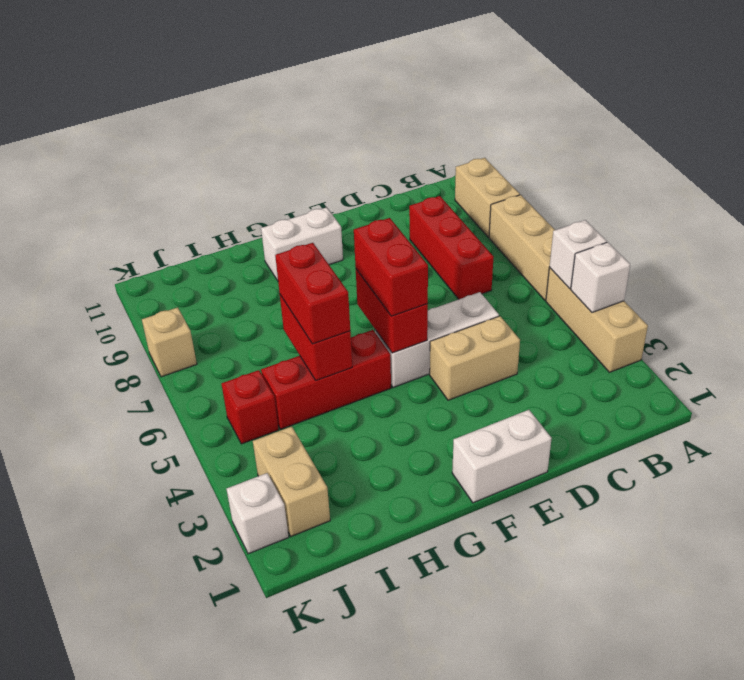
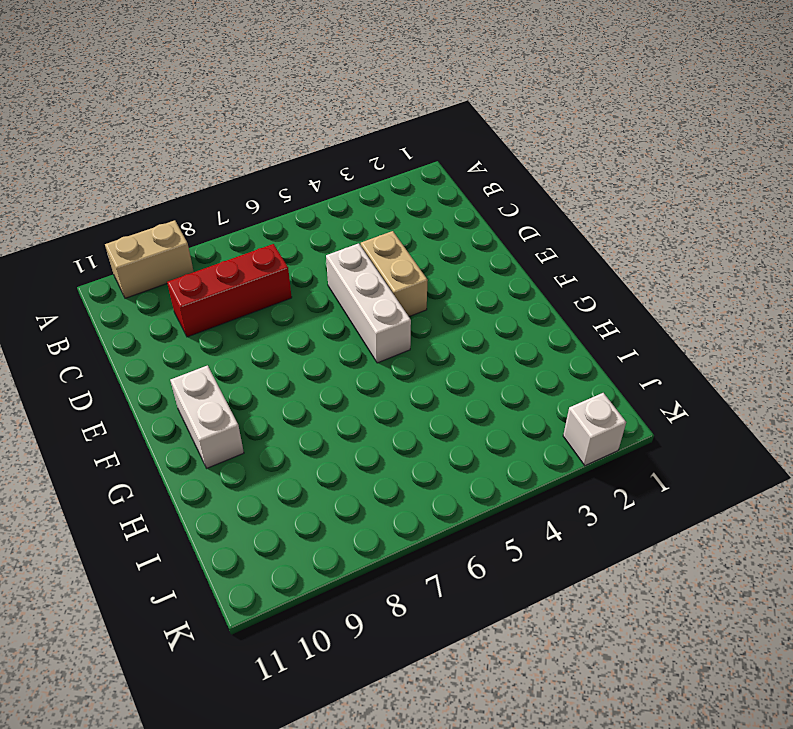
none -> tan 1x3 brick [546,268,648,372]
none -> tan 1x3 brick [489,195,555,300]
none -> white 1x2 brick [452,410,552,503]

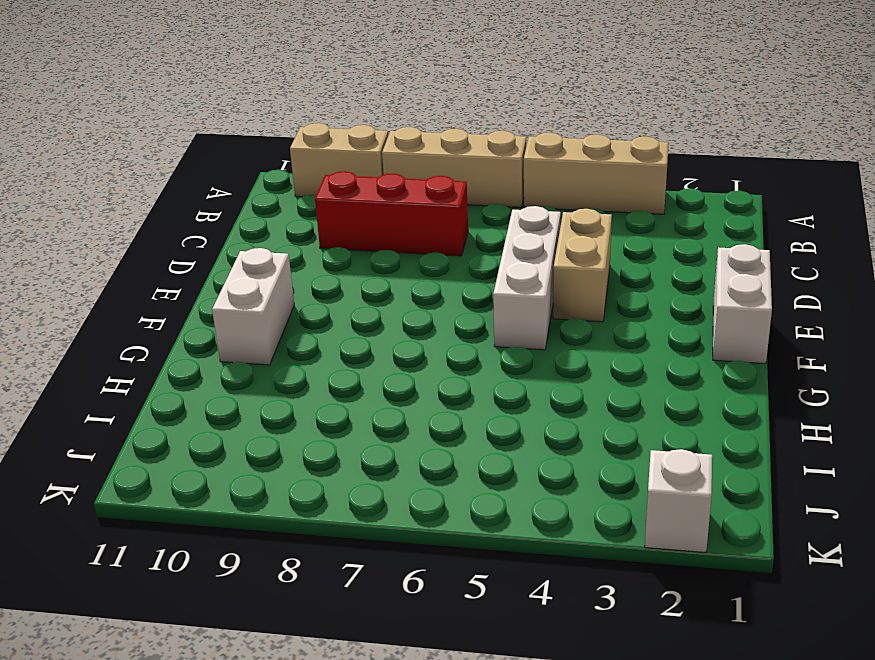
none -> red 1x3 brick [261,330,391,429]
none -> tan 1x2 brick [253,426,330,536]
none -> red 1x1 brick [222,370,279,444]

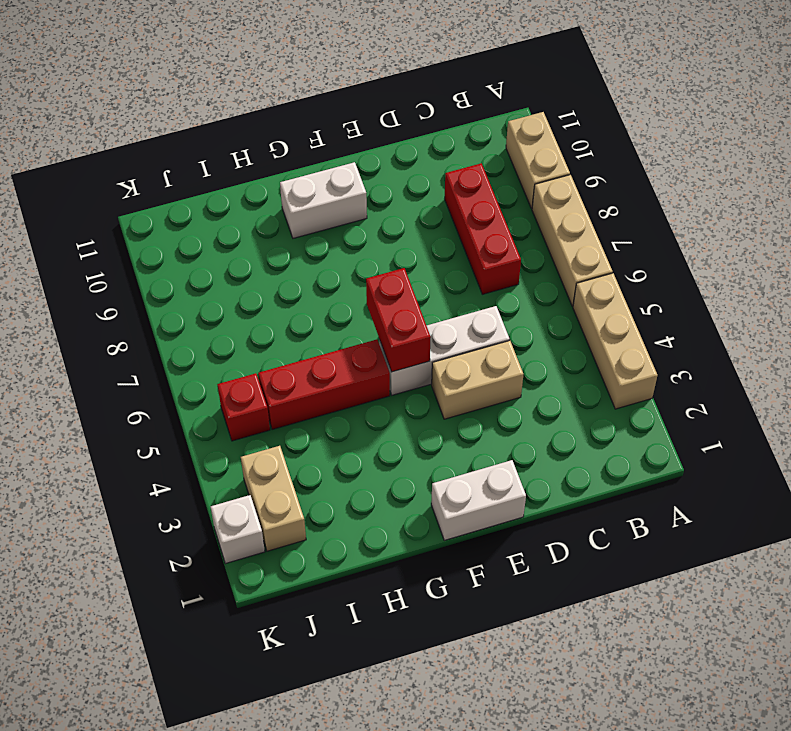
none -> tan 1x1 brick [142,307,197,377]
none -> white 1x1 brick [571,242,630,313]
none -> white 1x1 brick [550,220,607,289]

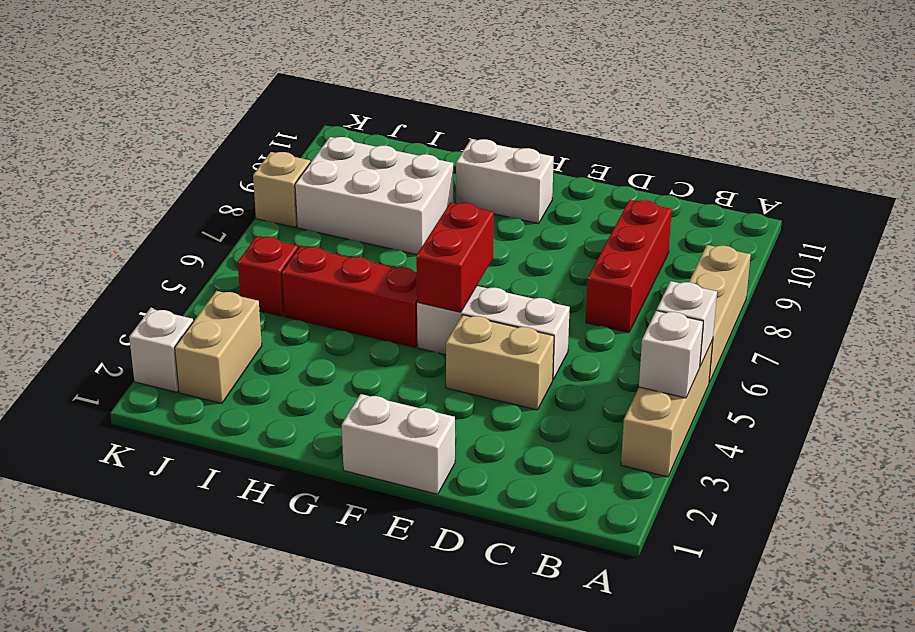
white 2x3 brick [295,137,453,255] -> none
none -> tan 1x2 brick [455,158,520,237]
none -> red 1x2 brick [280,295,352,380]
none -> red 1x2 brick [354,218,428,316]

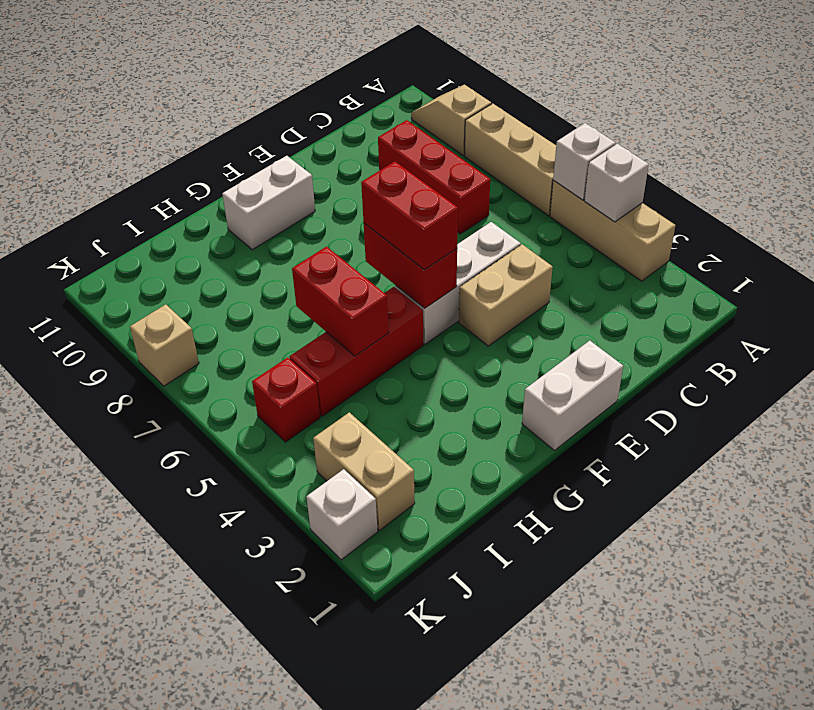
tan 1x2 slope [411,85,491,156] -> tan 1x2 brick [455,158,520,237]
none -> red 1x2 brick [275,243,350,344]

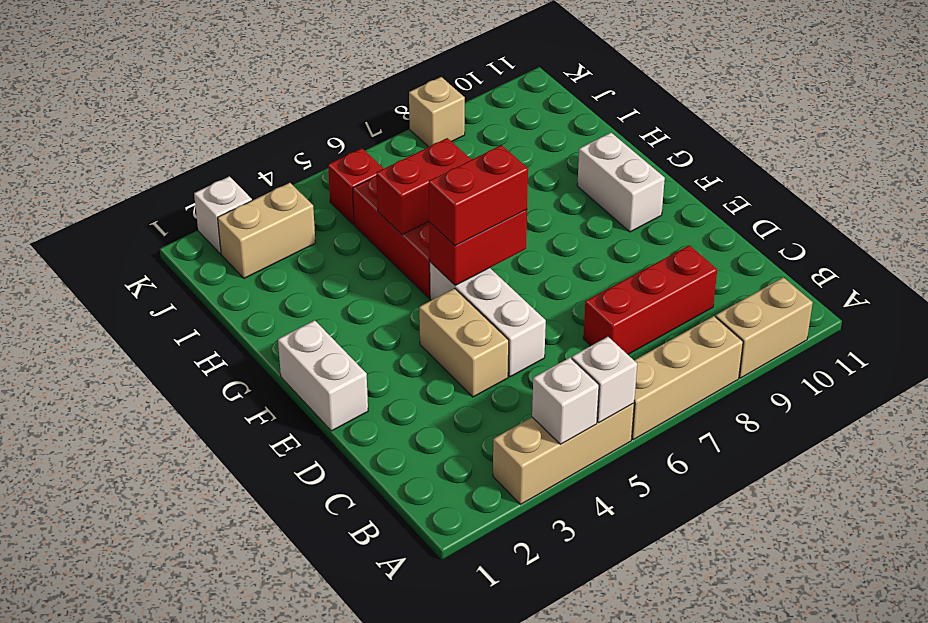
none -> red 1x2 brick [275,243,350,344]

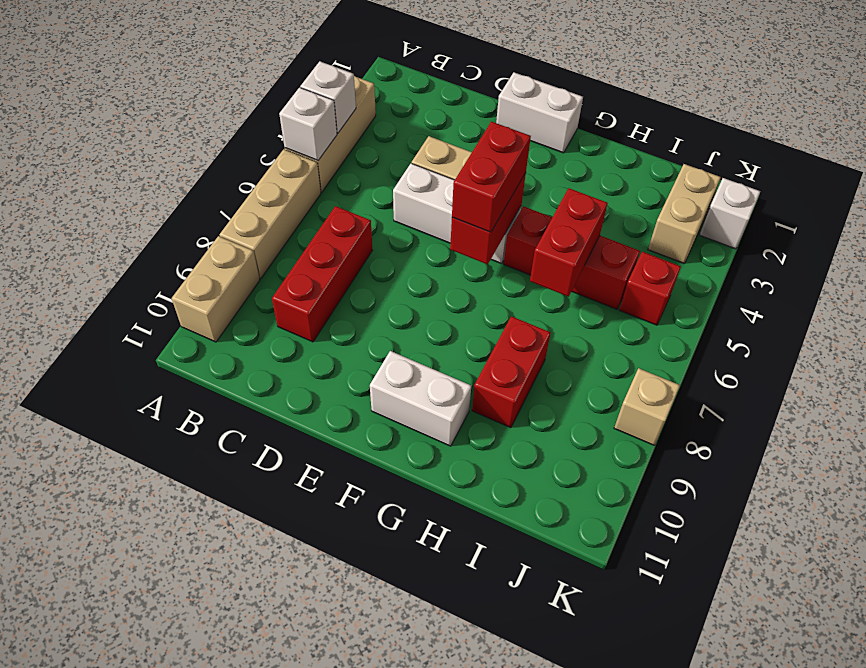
red 1x2 brick [472,316,551,428] -> red 1x2 brick moved to [275,243,350,344]

